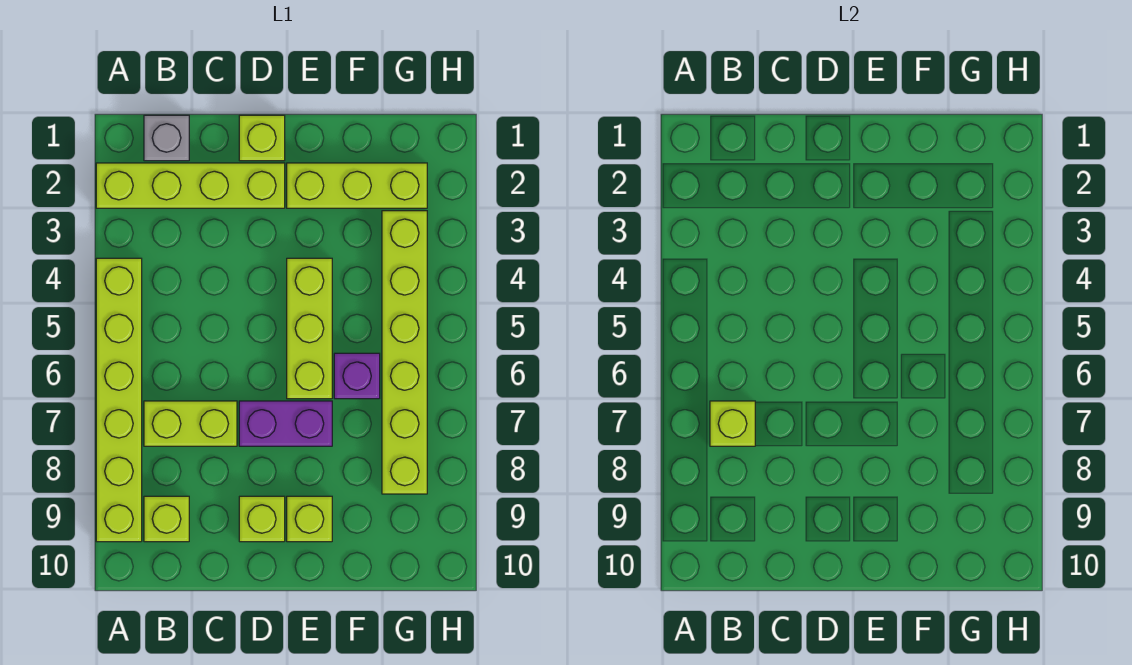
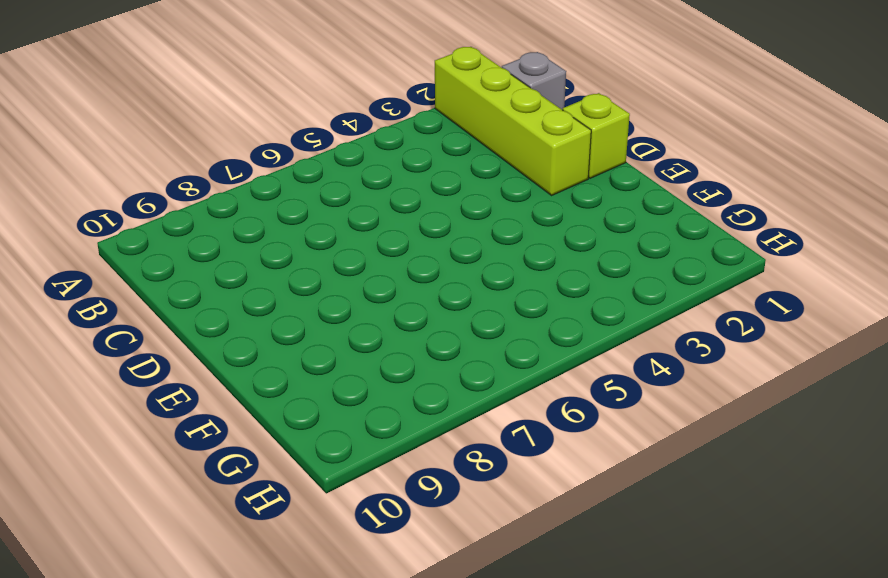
none -> lime 1x6 brick [96,258,142,542]
none -> lime 1x2 brick [144,401,237,446]
none -> lime 1x1 brick [144,496,189,542]

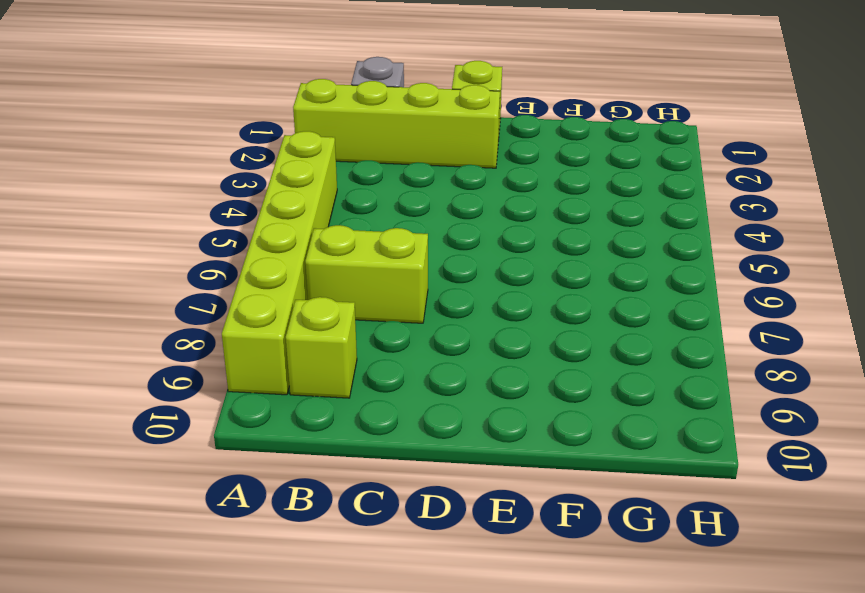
none -> purple 1x2 brick [239,401,332,446]
none -> lime 1x1 brick [239,496,285,542]
none -> lime 1x3 brick [287,163,427,208]

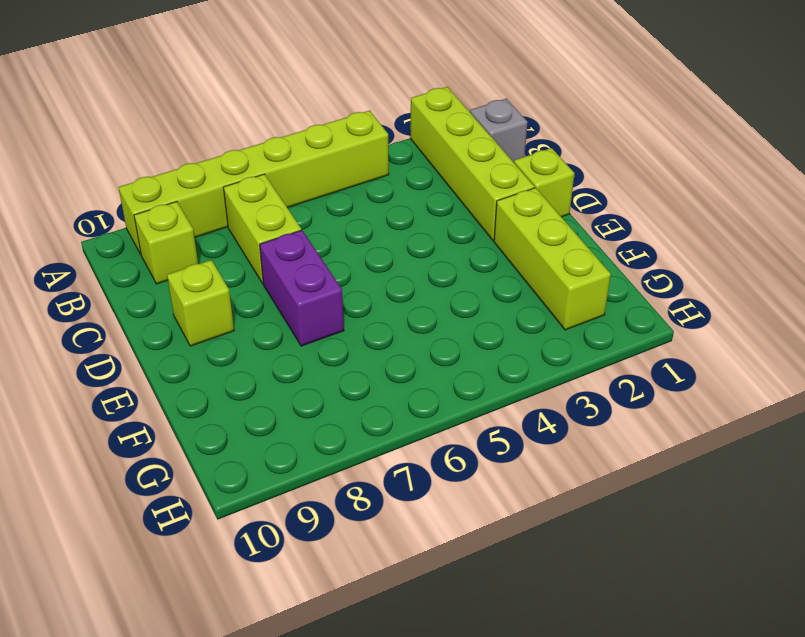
none -> lime 1x3 brick [287,258,332,399]
none -> lime 1x1 brick [287,496,332,542]
none -> purple 1x1 brick [334,353,380,399]

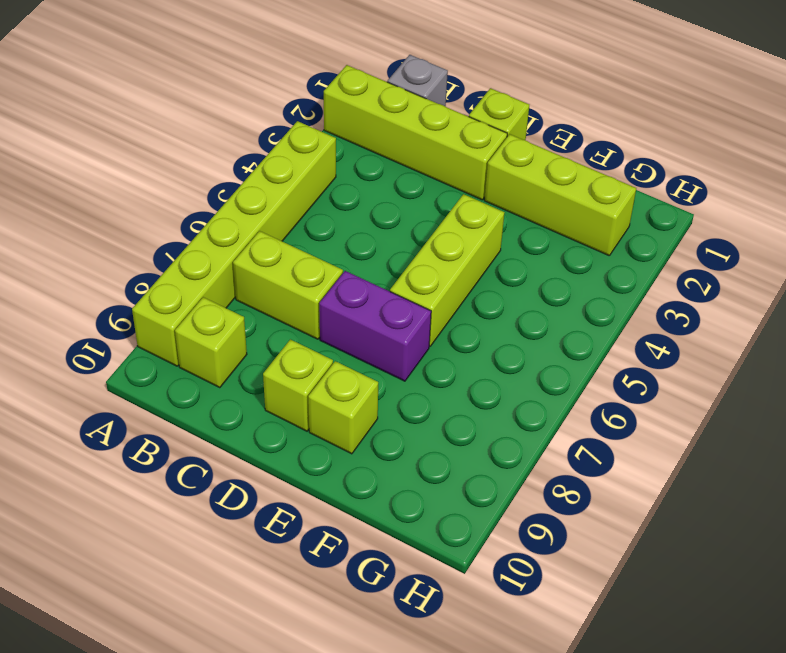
none -> purple 1x1 brick [334,353,380,399]
none -> lime 1x6 brick [382,211,427,494]
none -> lime 1x1 brick [710,401,755,446]

